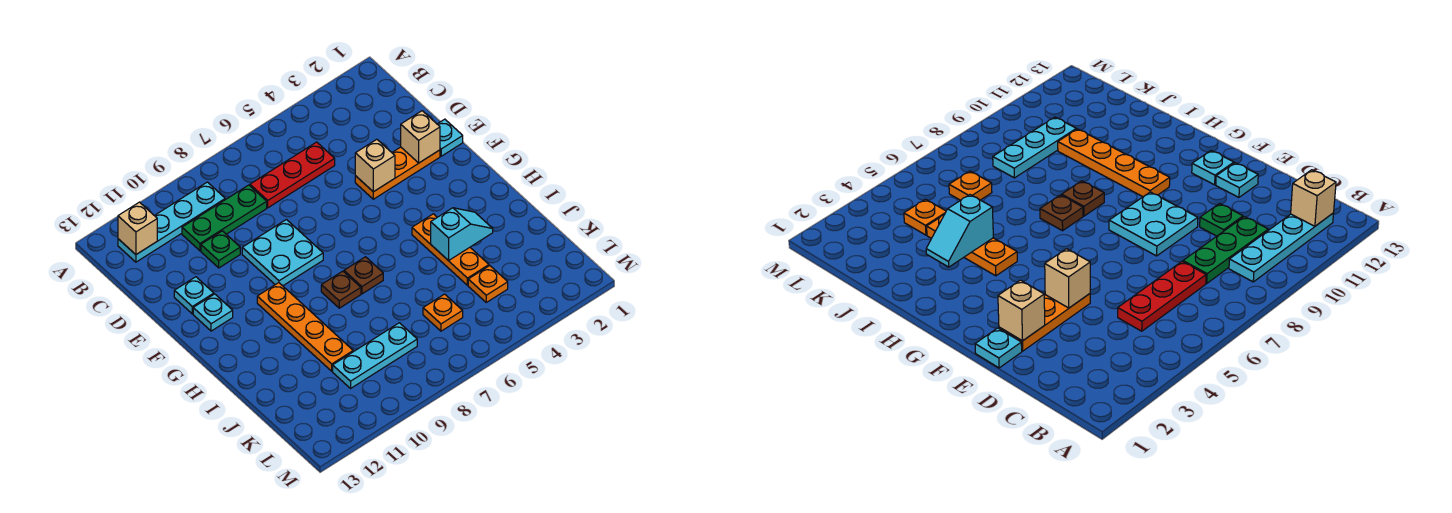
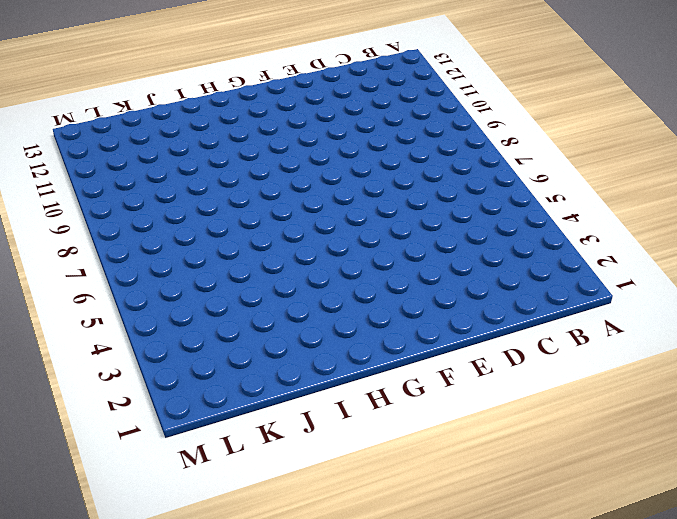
none -> cyan 1x4 plate [118,182,225,262]
none -> red 1x3 plate [250,142,335,208]
none -> green 1x3 plate [182,185,267,251]

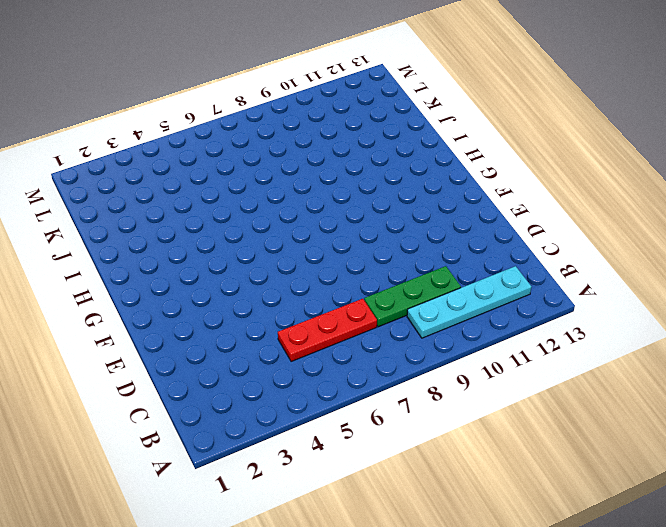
none -> green 1x1 plate [201,231,240,268]
none -> cyan 1x1 plate [438,119,463,156]
none -> orange 1x3 plate [355,147,440,199]

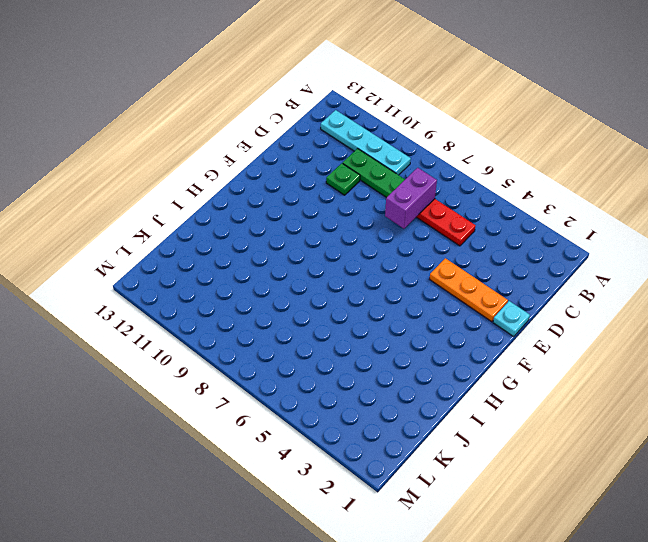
purple 1x2 brick [385,168,437,229] -> none
none -> cyan 2x2 plate [242,220,323,286]
none -> cyan 1x1 plate [174,277,214,314]
none -> cyan 1x1 plate [193,294,233,331]

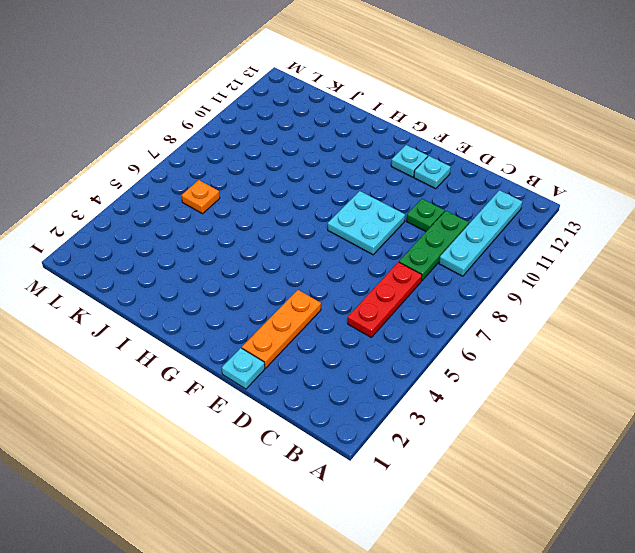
none -> orange 1x4 plate [257,283,353,371]
none -> orange 1x3 plate [412,214,489,285]
none -> brown 1x1 plate [344,257,383,294]

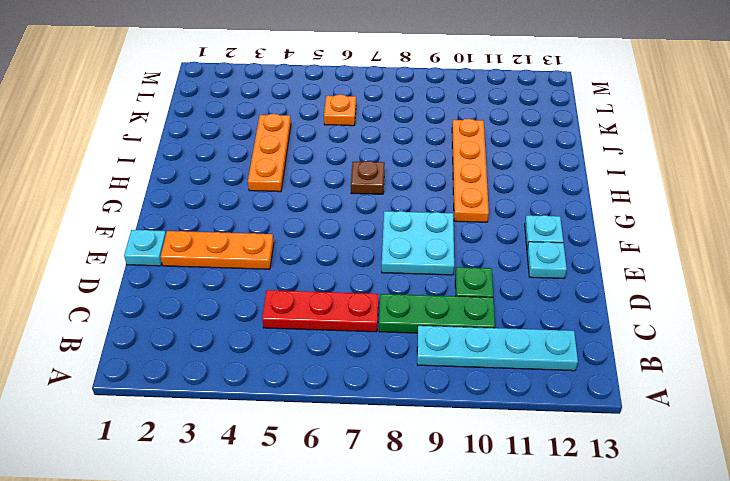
none -> brown 1x1 plate [321,271,361,308]
none -> orange 1x1 plate [468,266,508,302]
none -> cyan 1x3 plate [333,323,417,388]

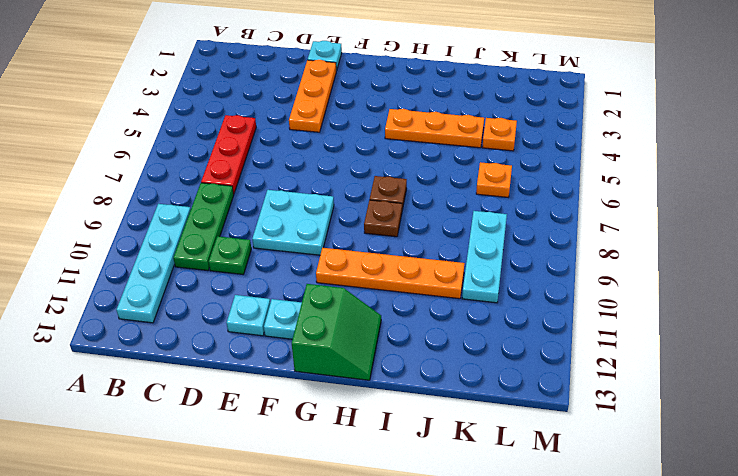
green 2x2 slope [292,284,381,380] -> none
none -> tan 1x1 brick [118,202,157,254]
none -> tan 1x1 brick [401,111,440,163]
none -> tan 1x1 brick [355,139,395,192]

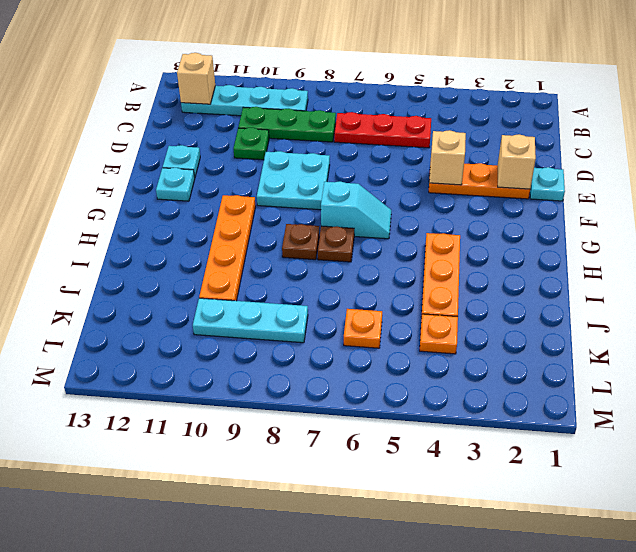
cyan 1x2 slope [321,181,391,239] -> cyan 1x2 slope moved to [431,208,493,261]

